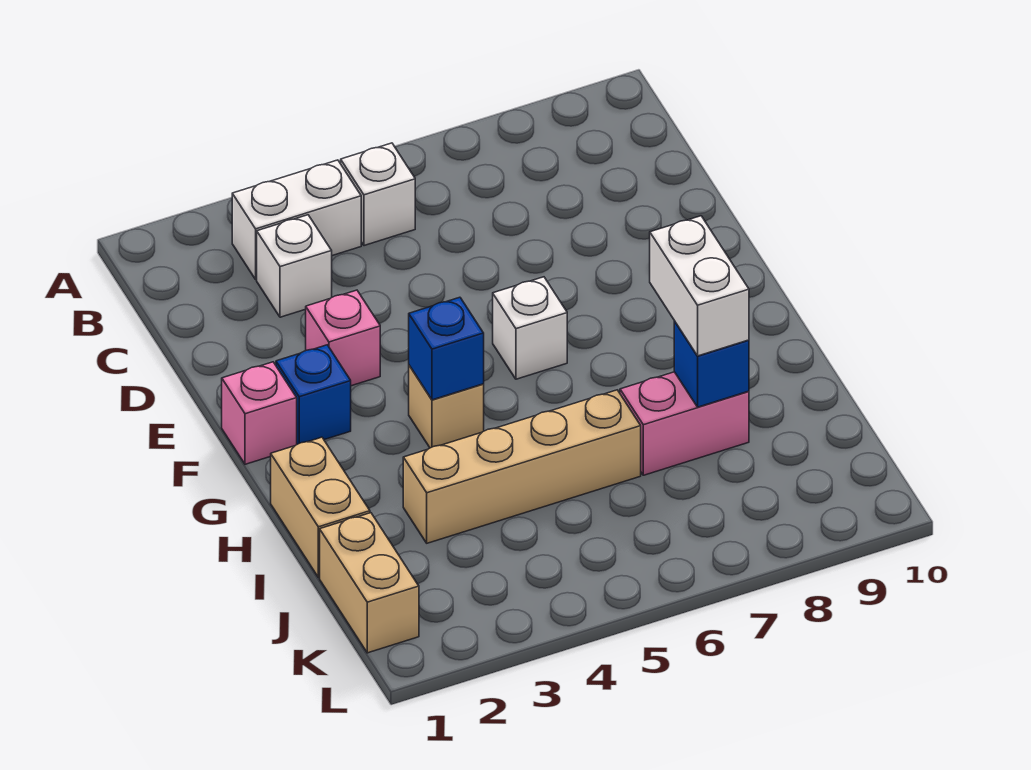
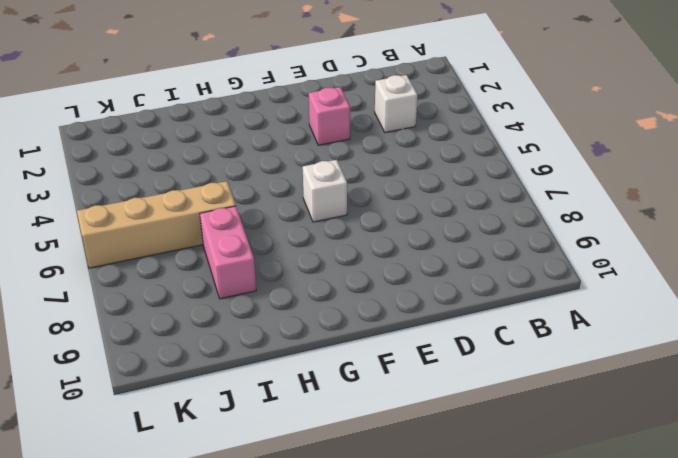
tan 1x4 brick [77,181,236,268] -> tan 1x4 brick turned to [403,390,641,543]
none -> white 1x2 brick [232,160,361,279]
none -> white 1x1 brick [340,143,415,246]
none -> pink 1x1 brick [222,362,297,464]

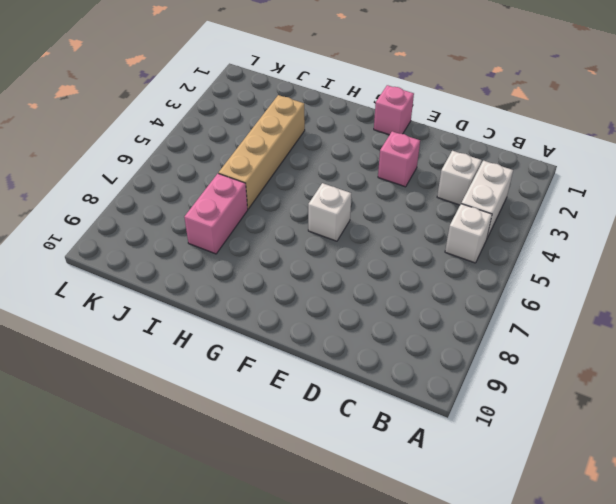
none -> blue 1x1 brick [276,345,351,444]
none -> tan 1x1 brick [409,366,484,448]
none -> tan 1x2 brick [271,437,370,577]

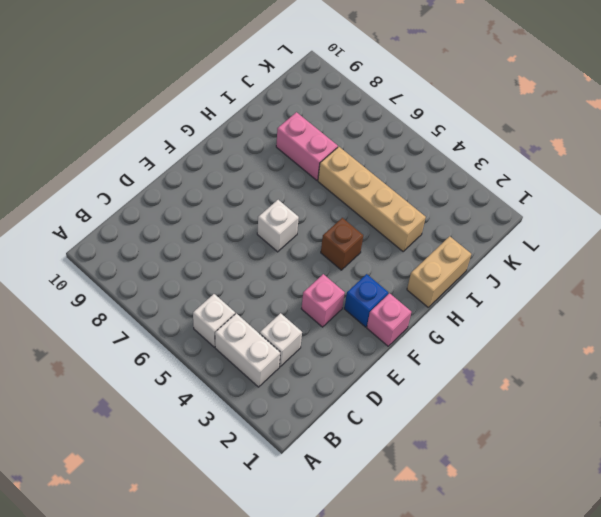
brown 1x1 brick [321,218,363,270] -> tan 1x1 brick [409,366,484,448]
none -> tan 1x2 brick [320,513,419,653]
none -> blue 1x1 brick [409,297,484,400]
none -> blue 1x1 brick [674,321,749,407]

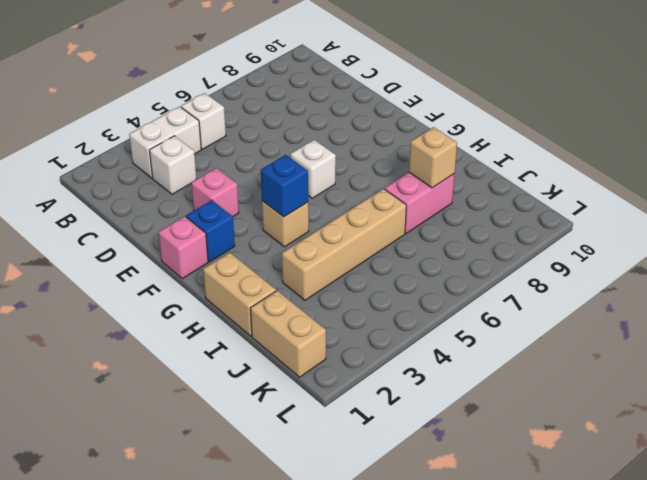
tan 1x1 brick [409,127,457,188] -> blue 1x1 brick [674,321,749,407]
none -> white 1x2 brick [650,216,749,356]

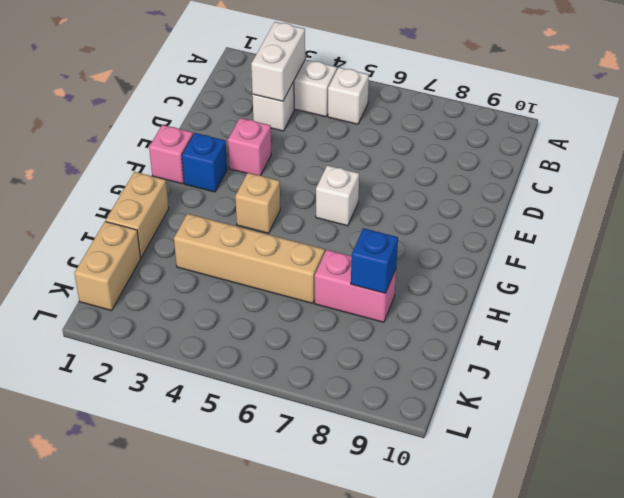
white 1x2 brick [251,22,305,101] -> white 1x2 brick moved to [650,216,749,356]
none -> blue 1x1 brick [409,297,484,400]

